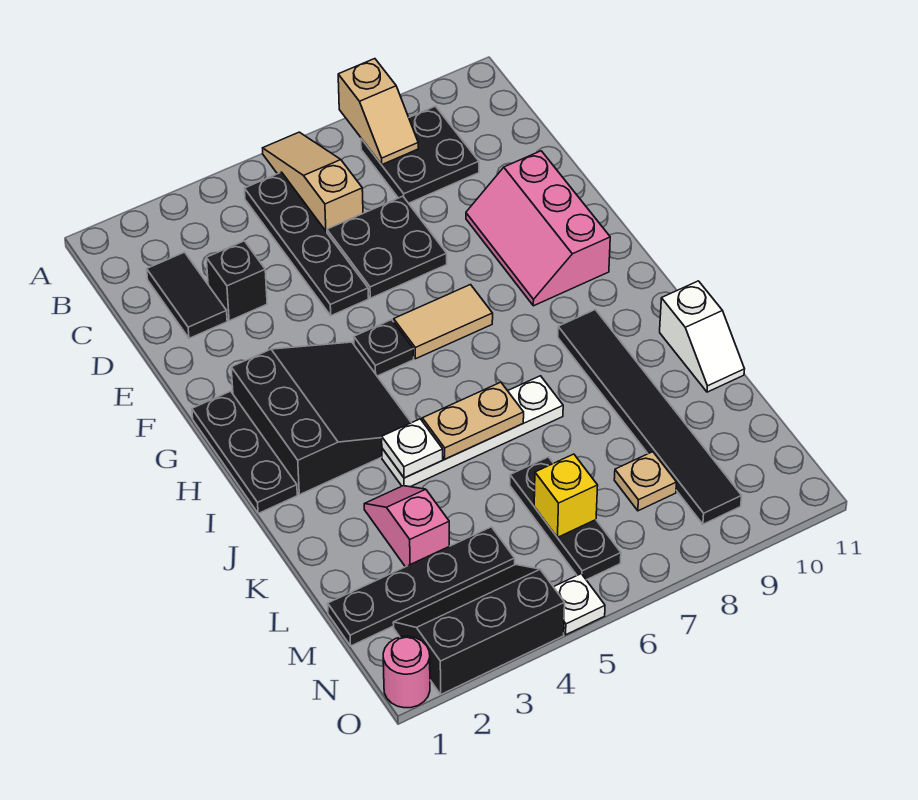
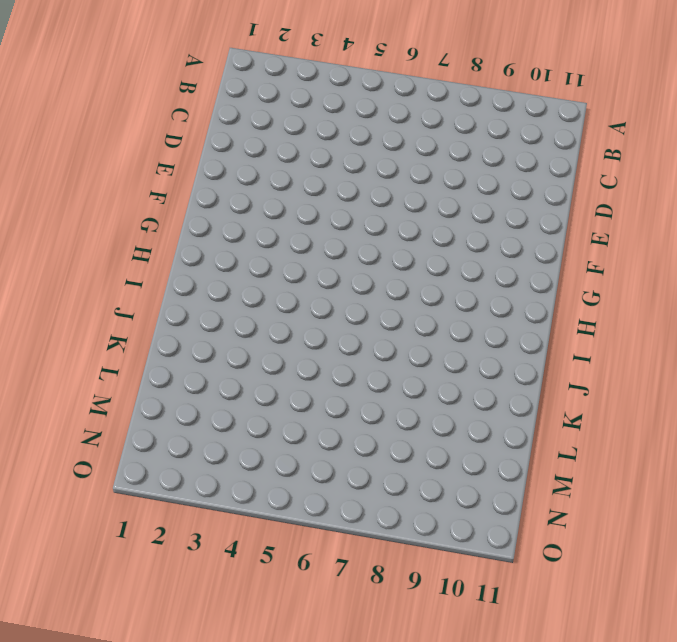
none -> tan 1x3 slope [263,132,363,232]
none -> black 1x4 plate [244,172,368,316]
none -> black 2x2 plate [361,106,479,203]

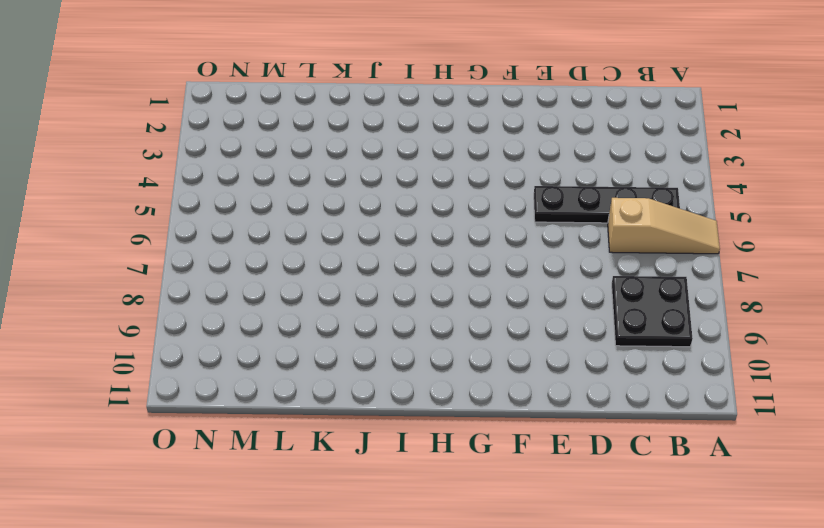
none -> black 1x2 tile [147,252,227,338]
none -> black 1x1 brick [206,241,267,321]
none -> black 2x2 plate [327,196,447,298]

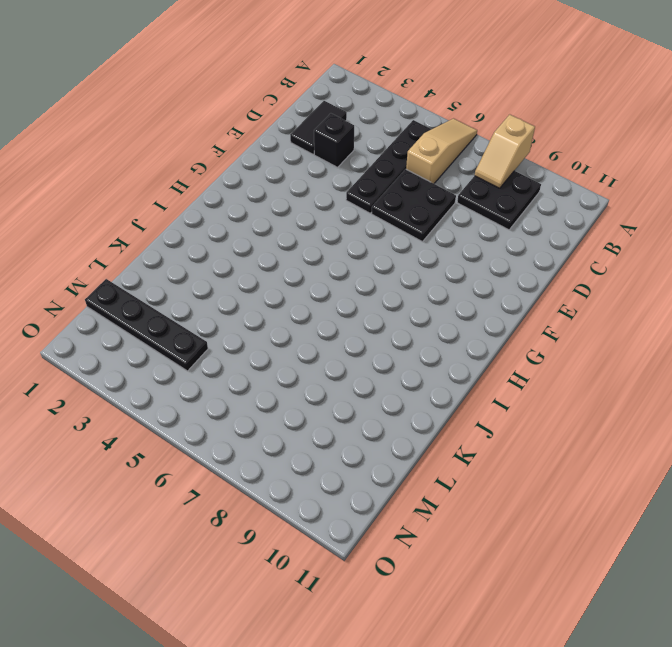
none -> pink 2x3 slope [466,151,610,306]
none -> black 1x3 plate [192,391,297,514]
none -> black 3x3 slope [231,342,411,495]

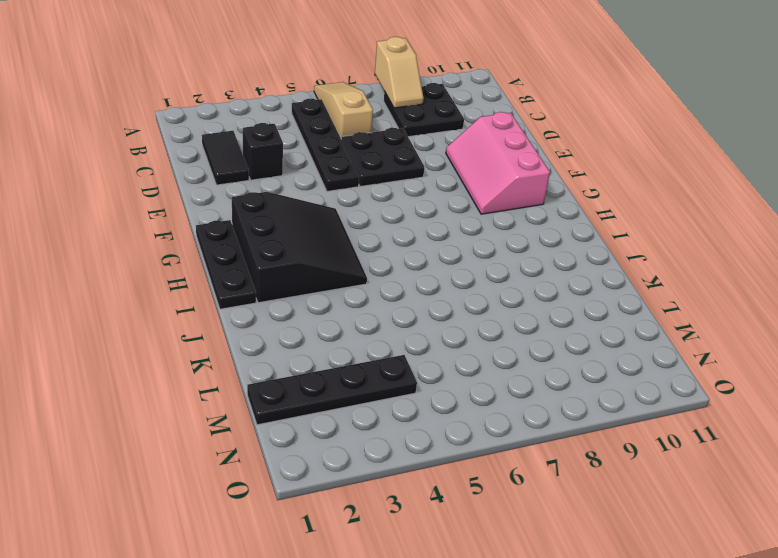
none -> black 1x1 plate [354,320,414,376]
none -> tan 1x2 tile [394,285,493,359]
none -> black 1x6 tile [558,310,742,524]

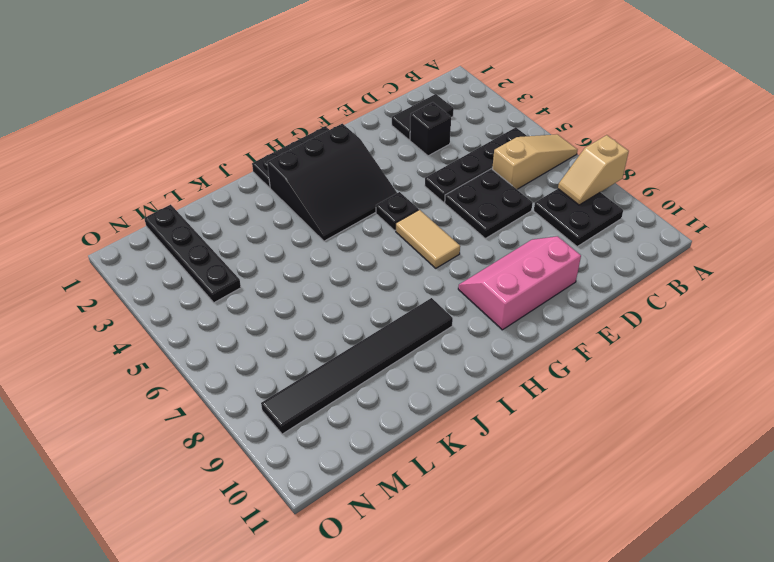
none -> white 1x4 plate [382,376,563,487]
none -> white 1x2 slope [660,281,744,392]
none -> pink 1x2 slope [364,486,449,567]

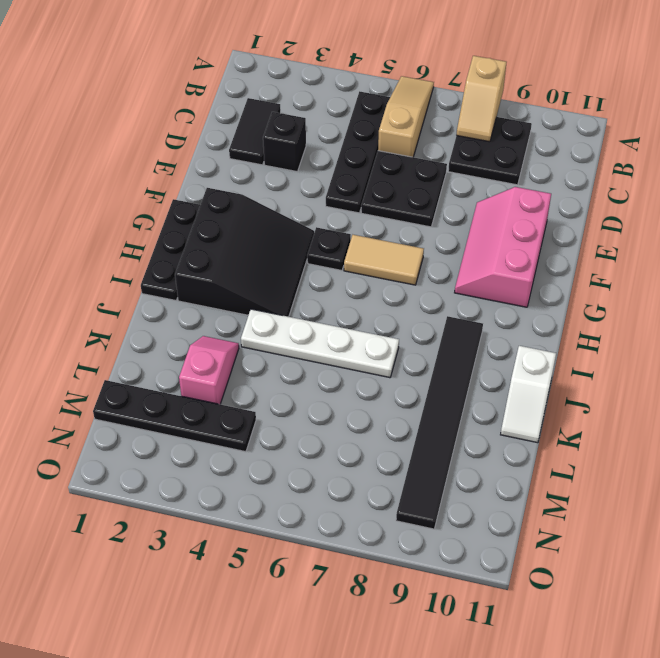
none -> black 1x3 plate [510,457,621,580]
none -> tan 1x1 plate [614,452,677,511]
none -> black 2x3 slope [393,565,565,694]

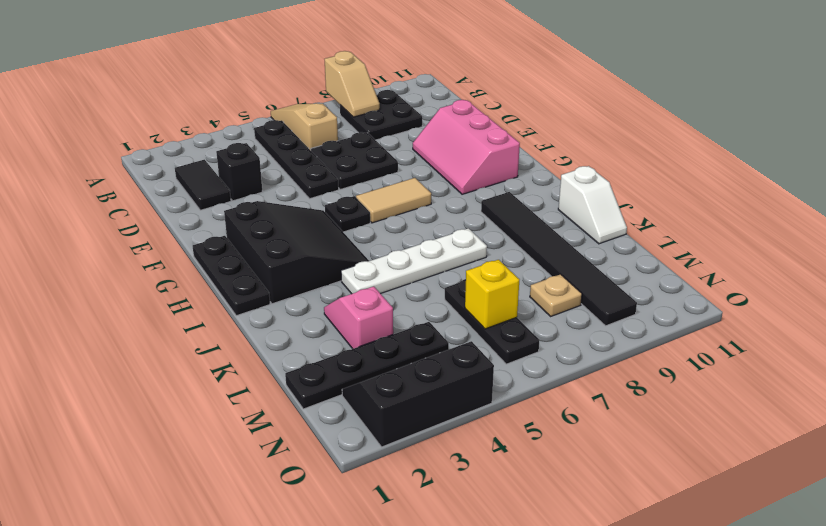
none -> pink 1x1 round brick [383,636,430,708]
none -> white 1x1 plate [554,574,605,635]
none -> white 1x1 plate [382,419,443,478]

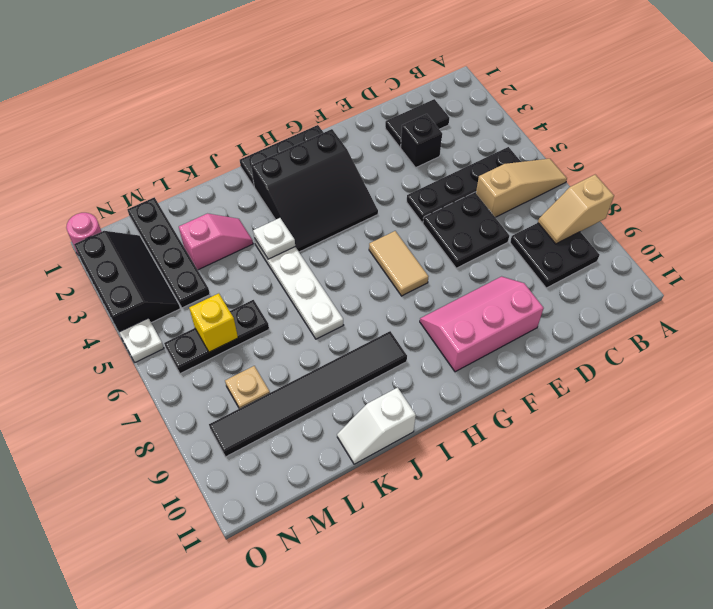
none -> black 1x1 plate [354,320,414,376]
none -> tan 1x2 plate [422,382,524,459]

